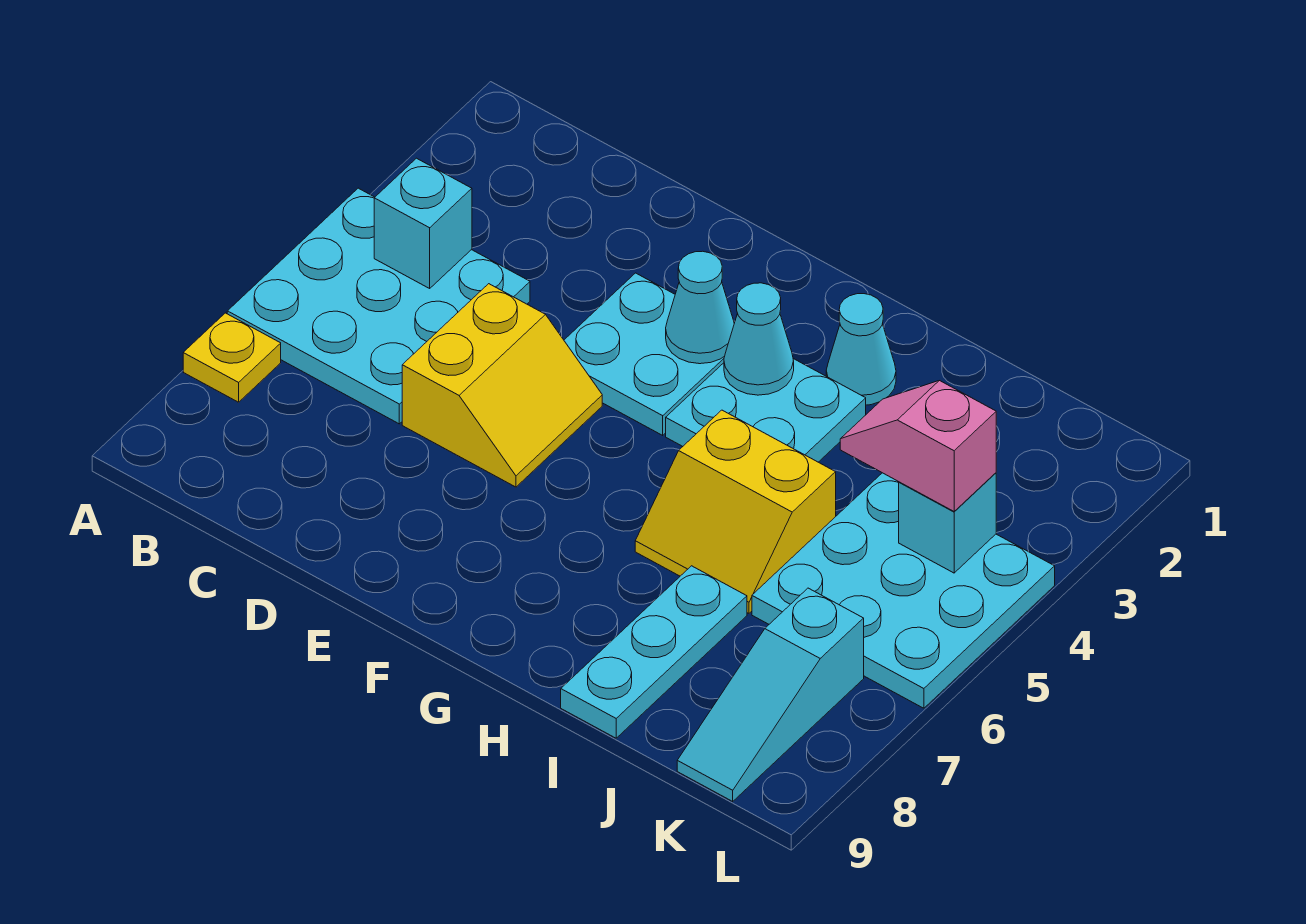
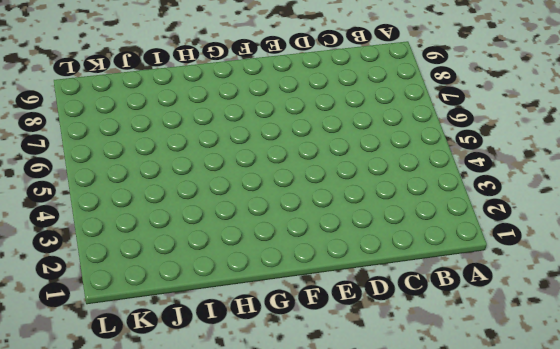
none -> cyan 3x3 plate [227,188,530,424]
none -> yellow 1x1 plate [183,313,281,402]
none -> yellow 2x2 slope [402,284,602,487]

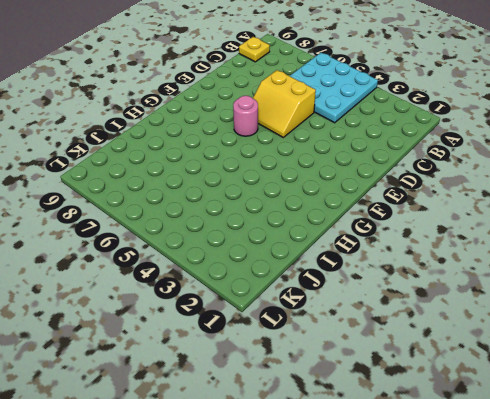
yellow 1x1 plate [239,37,270,62] -> yellow 1x1 plate moved to [183,313,281,402]
pink 1x1 round brick [233,96,258,136] -> none
none -> cyan 2x2 plate [564,273,725,435]
none -> cyan 2x2 plate [666,359,866,462]
none -> cyan 1x1 cone [826,294,896,405]

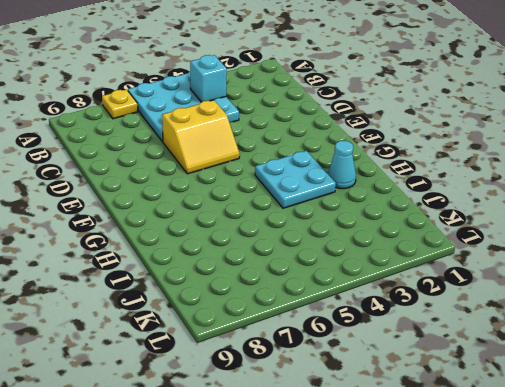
none -> cyan 2x2 plate [564,273,725,435]
none -> yellow 2x2 slope [635,410,836,613]
none -> cyan 1x3 plate [561,566,747,738]

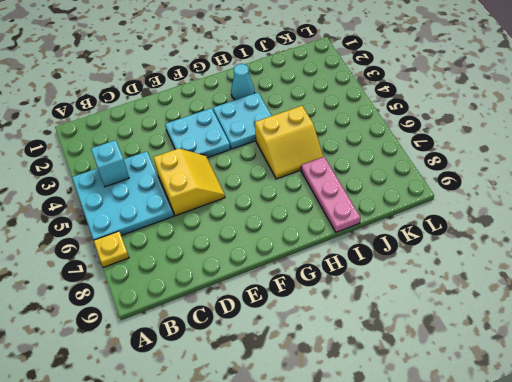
pink 1x3 plate [301,157,361,232] -> cyan 1x3 plate [561,566,747,738]
none -> cyan 3x3 plate [752,473,1055,708]
none -> cyan 1x3 slope [677,588,864,801]
none -> cyan 1x1 cone [666,251,734,364]

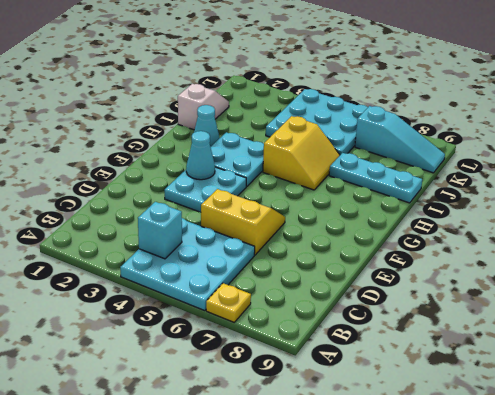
white 1x2 slope [178,84,229,130] -> none
none -> cyan 1x1 cone [724,283,794,395]
none -> cyan 1x1 brick [899,473,996,573]
none -> pink 1x2 slope [840,381,996,511]

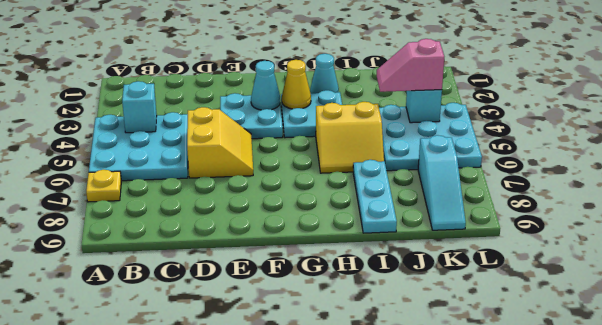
yellow 1x1 cone [282,60,311,109] -> cyan 1x1 cone [724,283,794,395]

